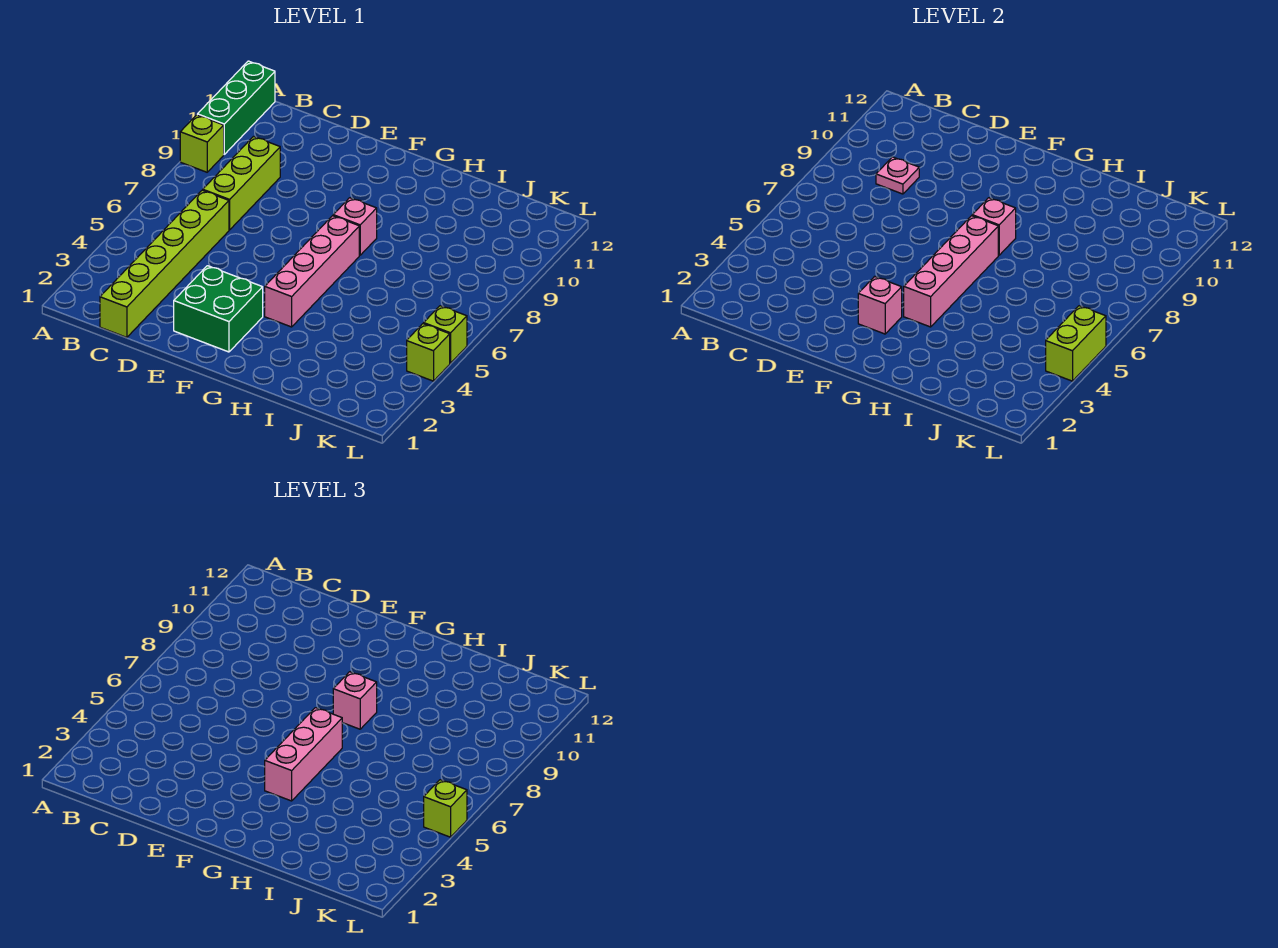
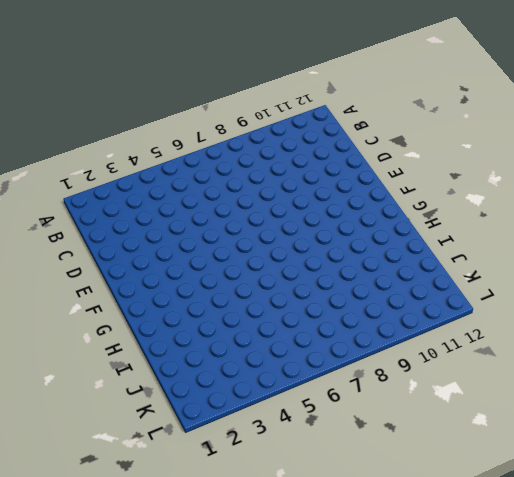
none -> lime 1x1 brick [180,115,224,172]
none -> green 1x3 brick [197,61,275,154]
none -> lime 1x6 brick [100,190,229,337]

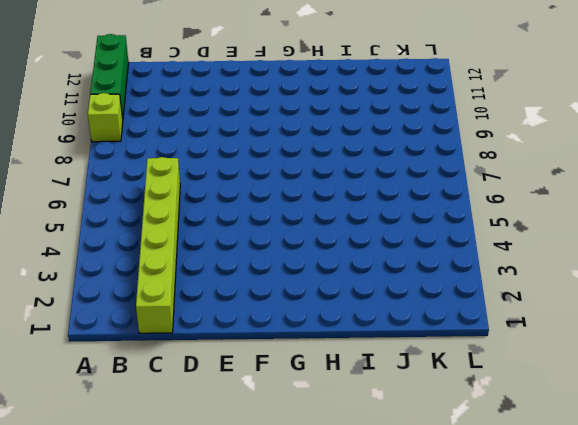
none -> lime 1x3 brick [203,137,280,230]
none -> green 2x2 brick [174,266,263,352]
none -> pink 1x4 brick [265,216,359,327]

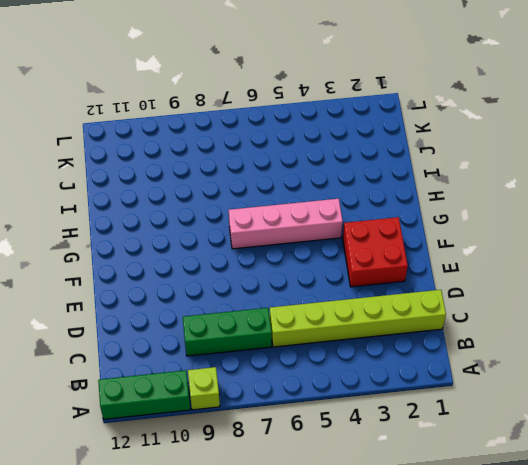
green 1x3 brick [183,308,272,356] -> lime 1x3 brick [203,137,280,230]
red 2x2 brick [343,217,408,287] -> green 2x2 brick [174,266,263,352]
none -> pink 1x1 brick [333,198,377,255]
none -> lime 1x1 brick [407,324,450,381]
none -> lime 1x1 brick [424,306,467,363]

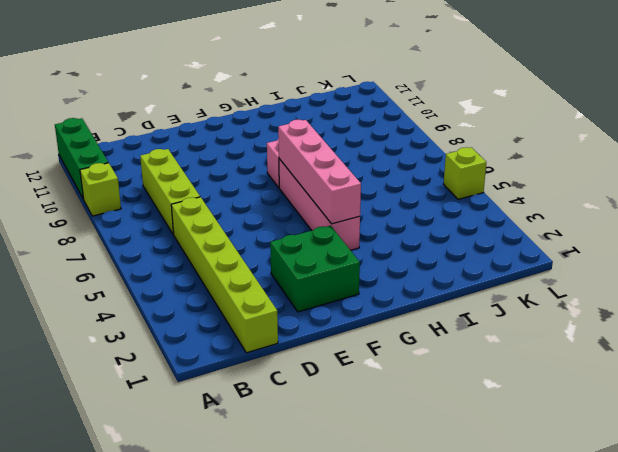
none -> lime 1x1 brick [407,324,450,381]
none -> pink 1x1 plate [876,157,919,194]
none -> pink 1x1 brick [858,276,902,334]

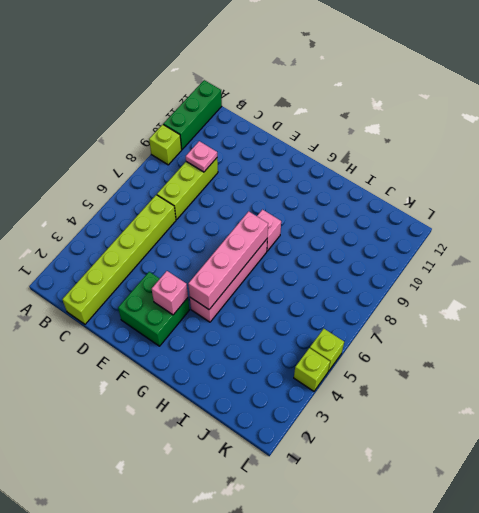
none -> pink 1x1 brick [972,198,1016,255]
none -> lime 1x2 brick [1046,306,1106,381]
none -> pink 1x3 brick [265,708,342,801]

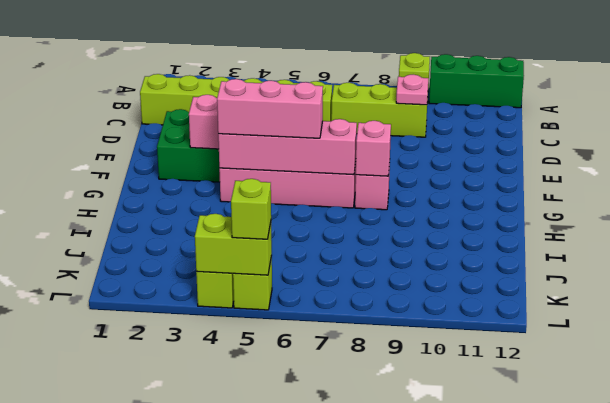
none -> pink 1x1 brick [333,672,377,729]

